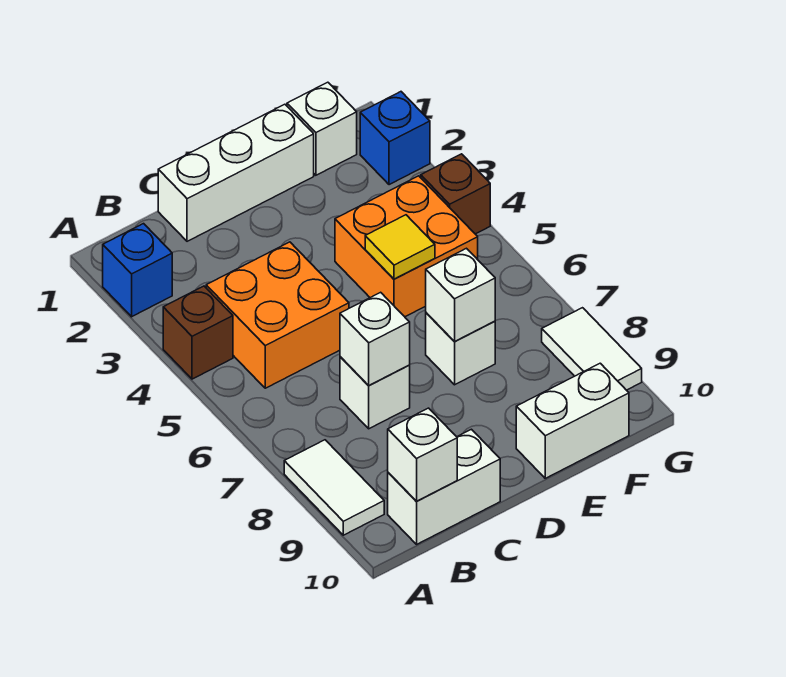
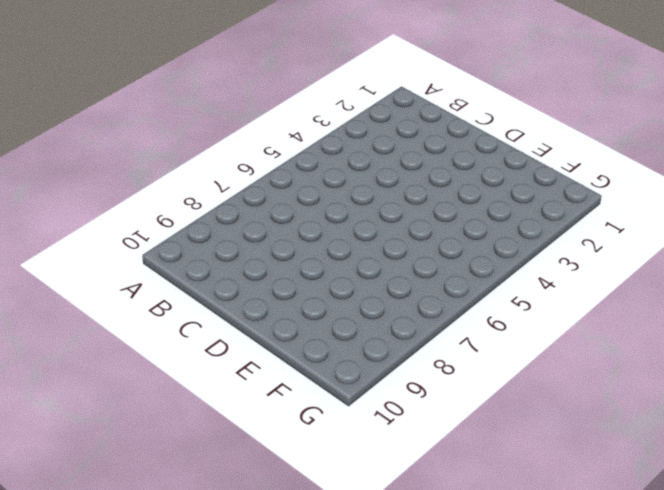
none -> blue 1x1 brick [103,224,172,317]
none -> brown 1x1 brick [163,286,233,379]
none -> white 1x2 tile [284,440,384,535]

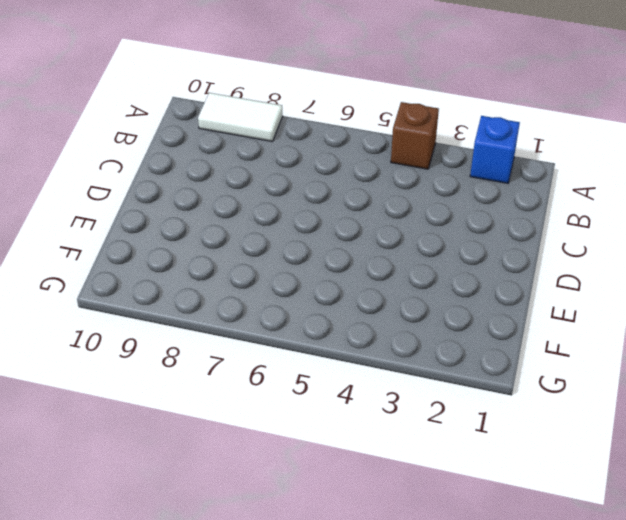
none -> orange 2x2 brick [206,242,349,388]
none -> white 1x2 brick [388,429,500,544]
none -> white 1x3 brick [158,104,314,241]

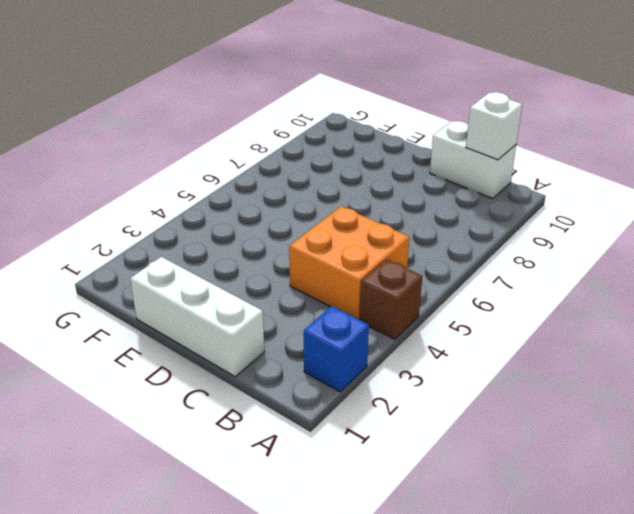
none -> white 1x2 tile [284,440,384,535]
none -> white 1x1 brick [340,357,410,429]
none -> orange 2x2 brick [335,176,478,317]

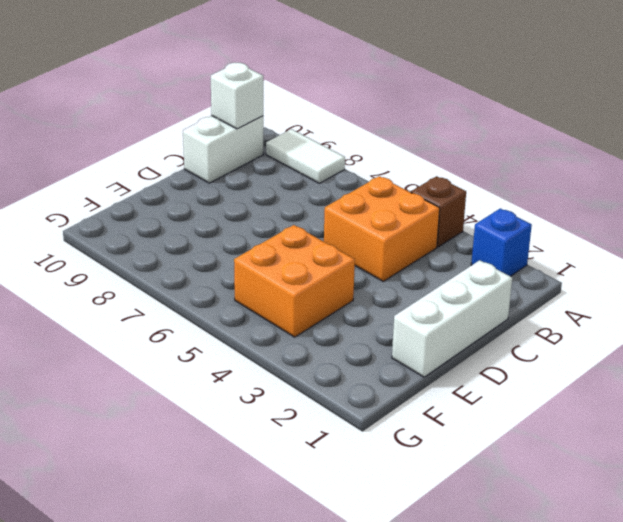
none -> white 1x1 brick [340,357,410,429]
none -> white 1x1 brick [426,313,495,385]
none -> white 1x2 brick [516,363,629,478]

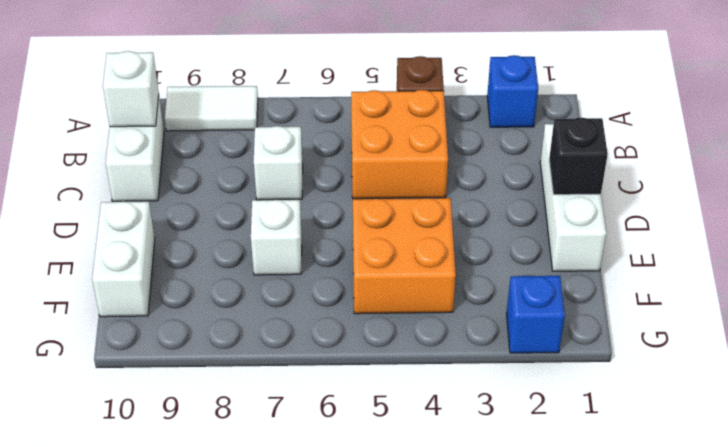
black 1x1 brick [549,118,608,195] -> none
none -> white 1x1 brick [287,82,357,175]
none -> brown 1x1 brick [421,154,490,234]
none -> white 1x2 tile [542,308,642,390]

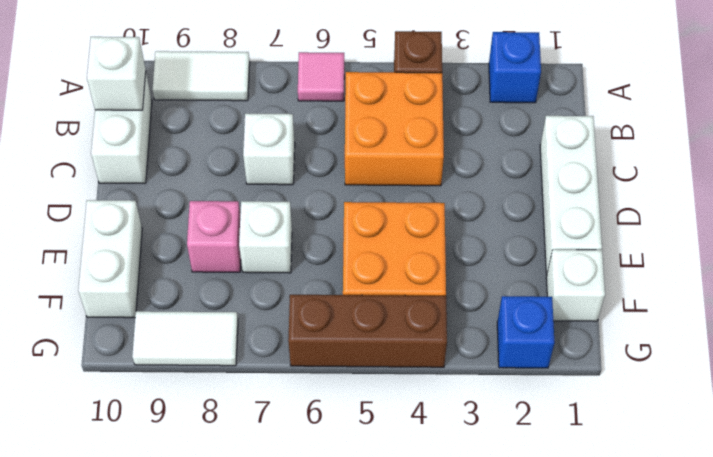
pink 1x1 tile [298,52,344,101] -> none
pink 1x1 brick [187,201,241,272] -> none
brown 1x3 brick [288,295,447,367] -> brown 1x1 brick [421,154,490,234]
none -> white 1x1 brick [340,292,410,386]
none -> yellow 1x1 tile [365,215,435,279]
none -> white 1x1 brick [426,248,495,342]

